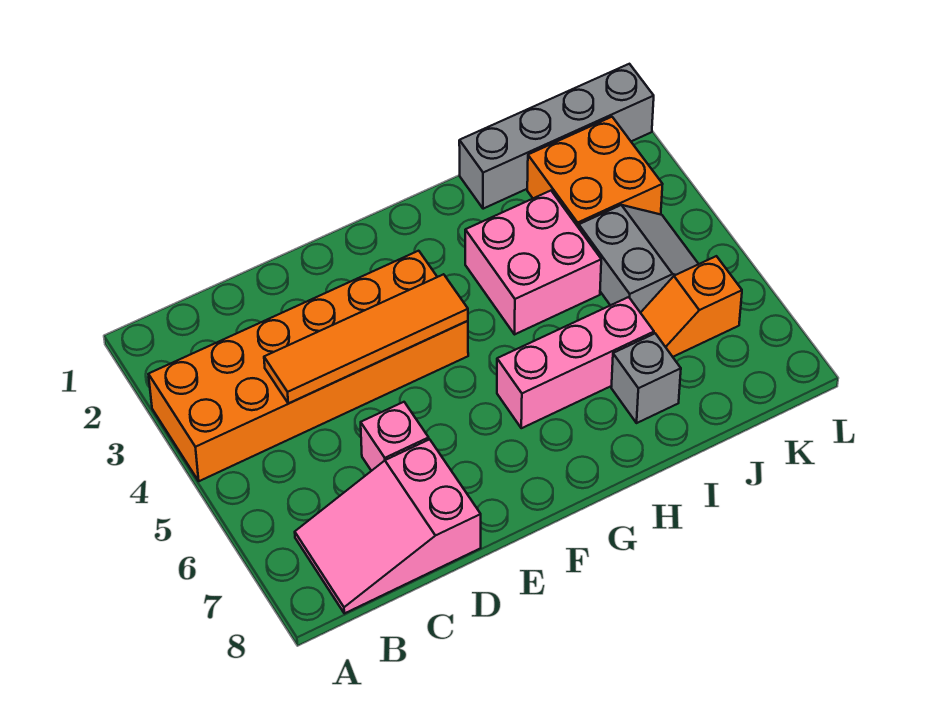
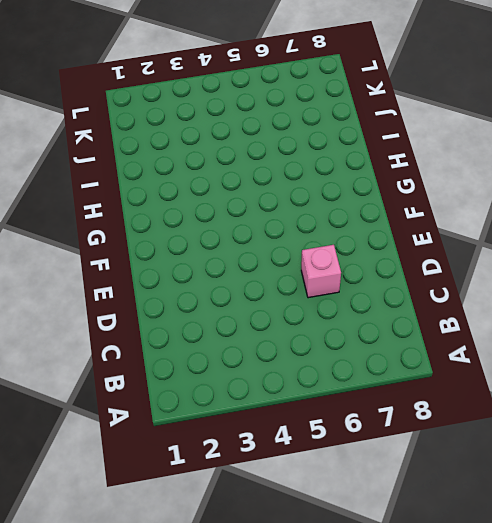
none -> orange 2x6 brick [148,251,468,481]
none -> pink 2x3 slope [295,439,481,613]

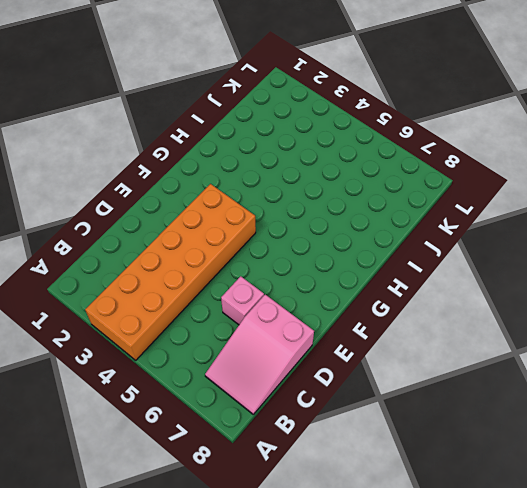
none -> pink 1x3 brick [497,297,654,428]
none -> pink 2x2 brick [465,191,601,334]

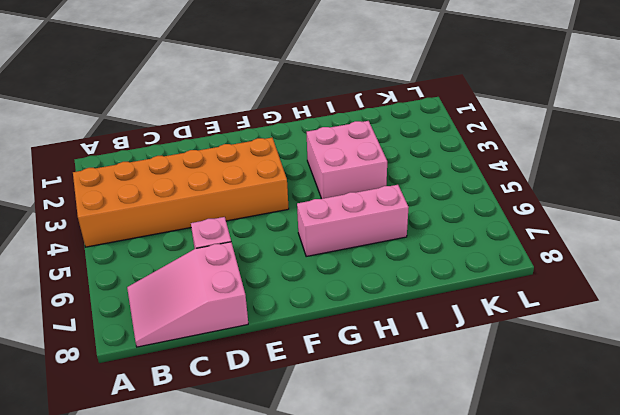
none -> grey 1x4 brick [459,64,654,209]
none -> grey 1x1 brick [611,334,681,423]

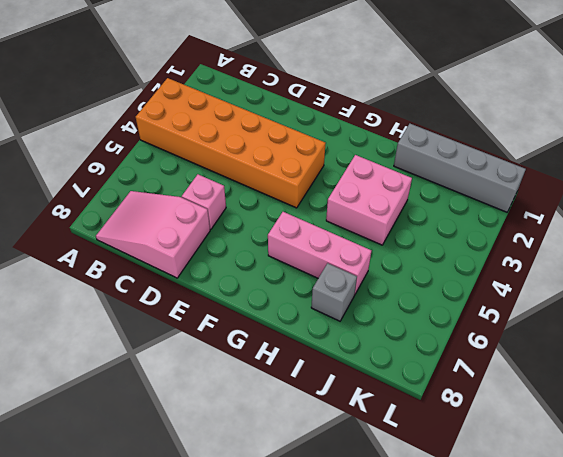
none -> orange 2x2 brick [527,117,663,228]
none -> grey 2x2 slope [579,205,698,313]

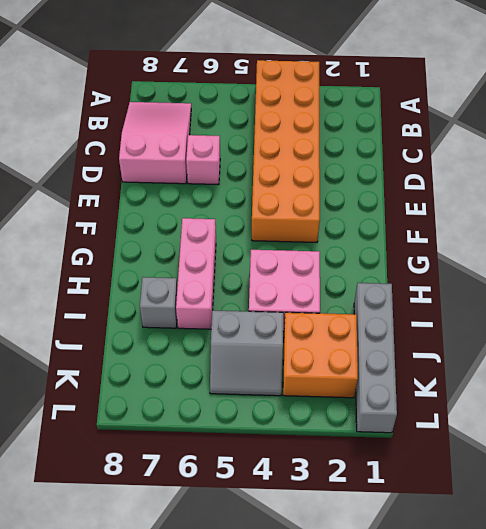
none -> orange 1x2 slope [641,256,742,357]
none -> orange 1x4 tile [264,274,468,403]

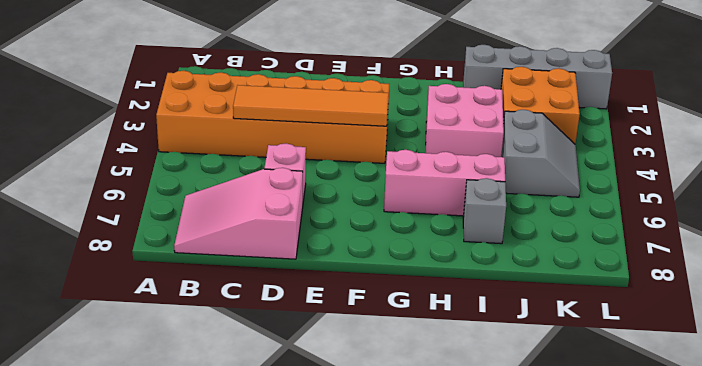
none -> orange 1x2 slope [641,256,742,357]

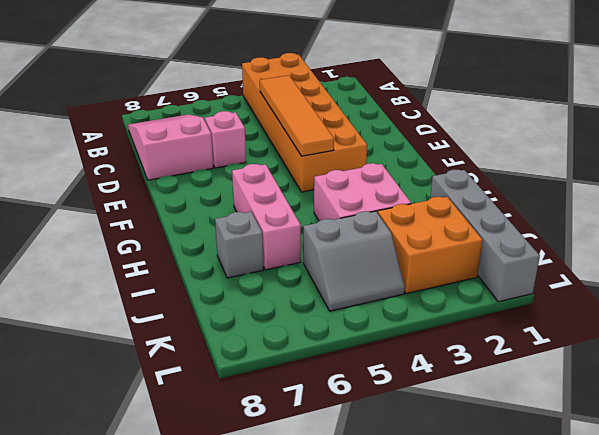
none -> orange 1x2 slope [641,256,742,357]

